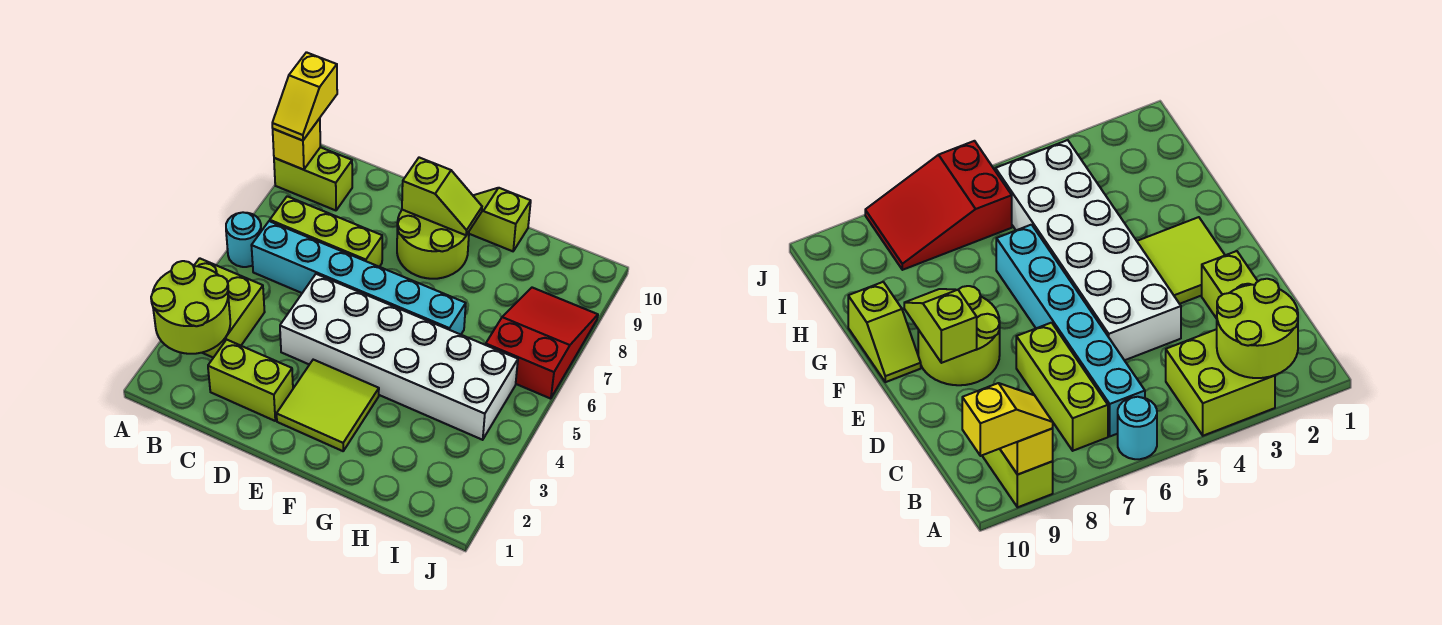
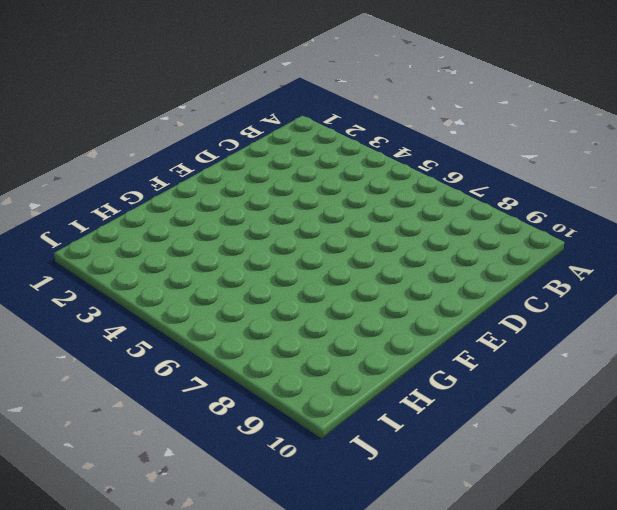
none -> lime 2x2 brick [194,258,265,358]
none -> cyan 1x1 round brick [226,212,261,267]
none -> lime 1x2 brick [274,147,352,210]

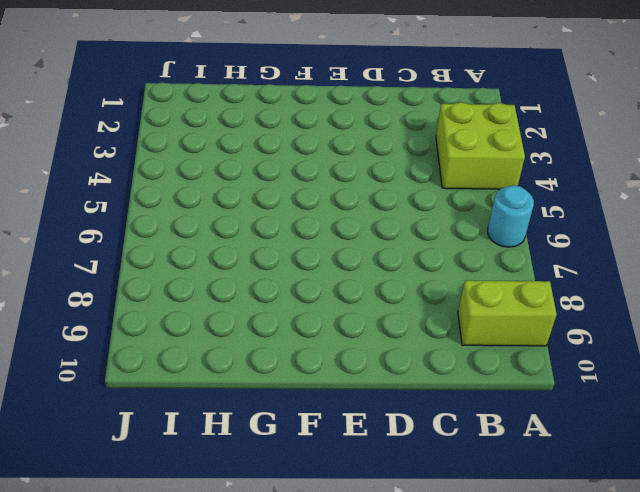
none -> cyan 1x6 brick [251,221,466,335]
none -> lime 1x3 brick [270,196,382,267]
none -> lime 1x2 brick [208,340,293,421]

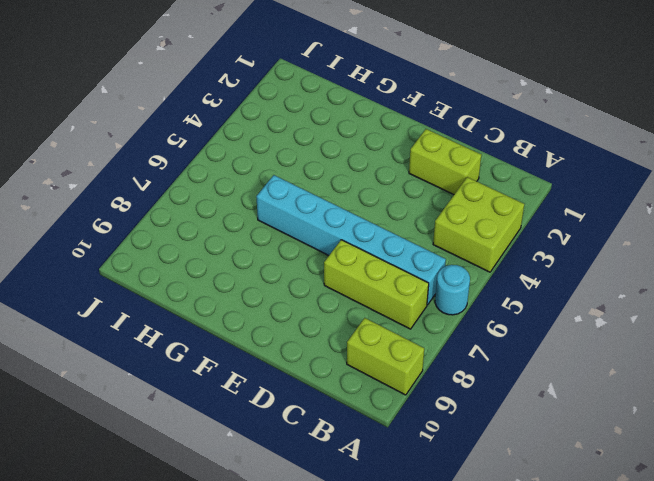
none -> white 2x6 brick [280,274,518,440]
none -> lime 2x2 tile [277,360,379,451]
none -> lime 2x2 round brick [397,210,469,279]

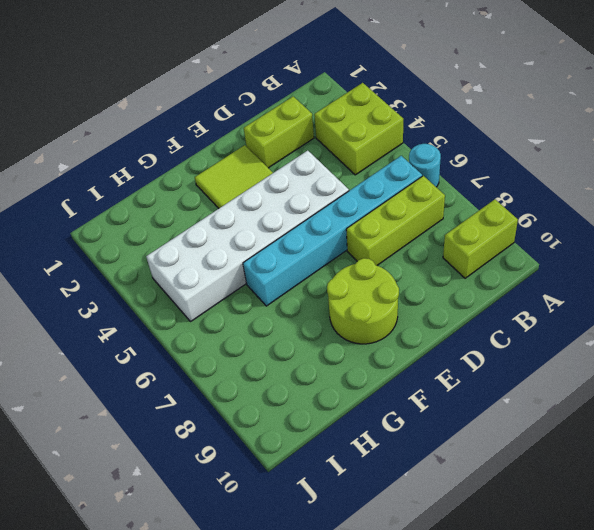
none -> lime 1x2 slope [469,188,531,251]
none -> red 2x3 slope [486,288,598,399]
none -> lime 2x2 round brick [151,261,230,354]

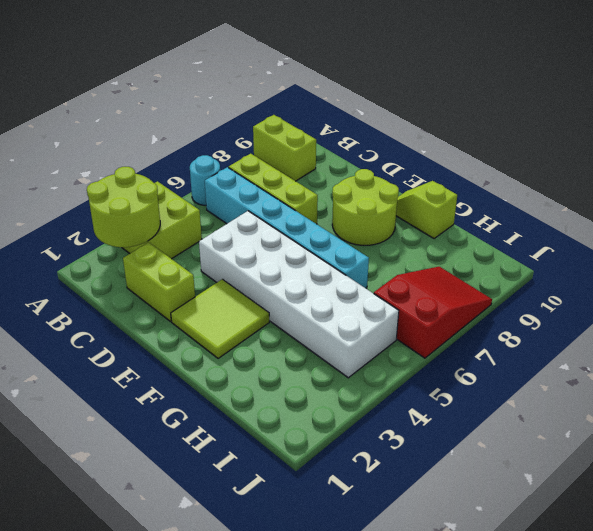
none -> yellow 1x1 brick [273,118,320,170]
none -> lime 1x2 slope [402,158,482,235]
none -> yellow 1x2 slope [272,52,337,141]

